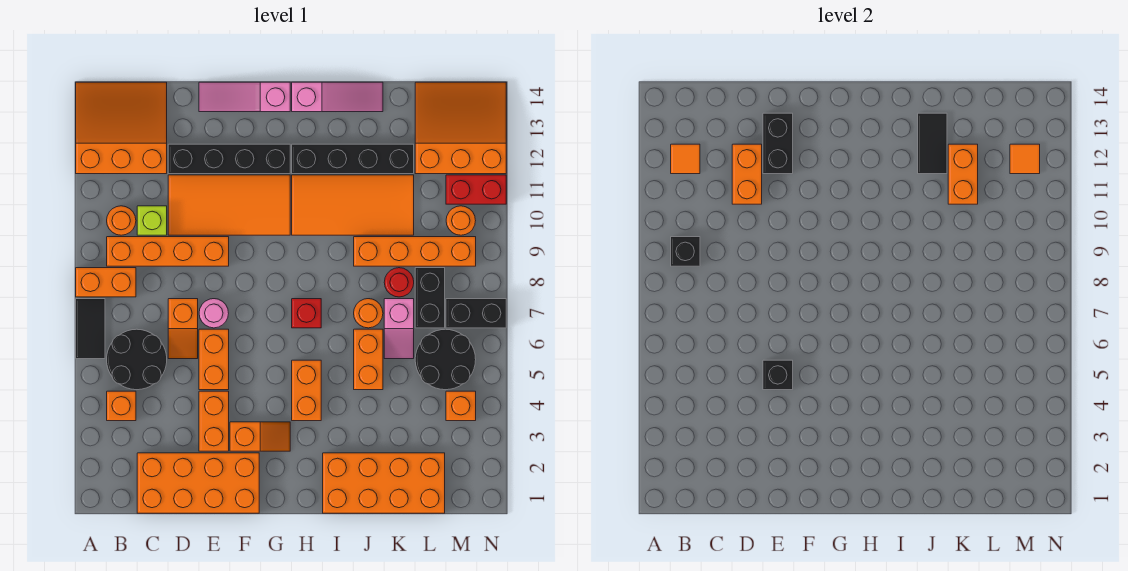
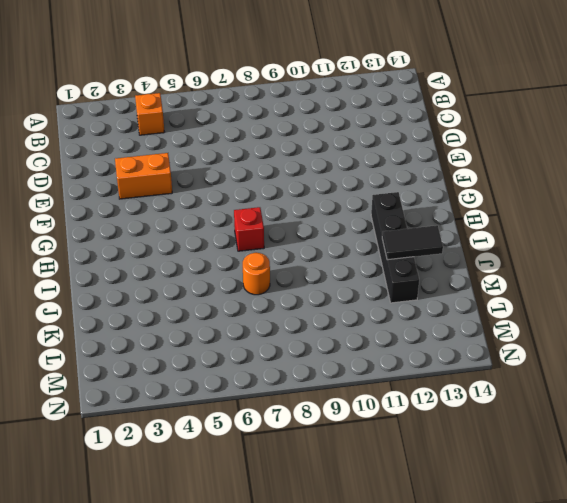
none -> black 1x2 tile [76,299,105,359]
none -> orange 1x2 brick [76,268,136,297]
none -> orange 3x3 slope [76,82,167,174]
none -> black 2x2 round brick [107,329,167,390]

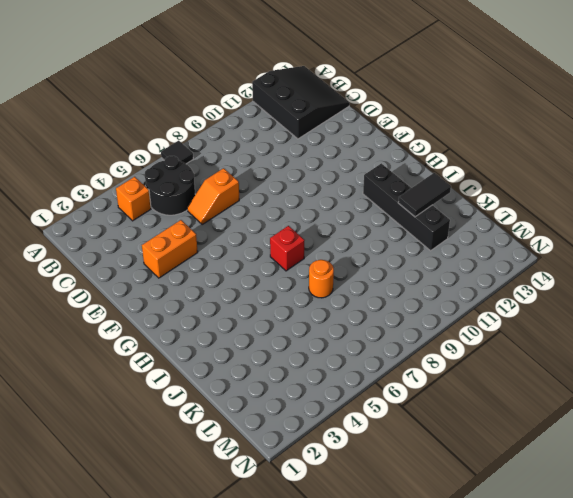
black 1x1 tile [161,141,193,164] -> black 1x2 tile [76,299,105,359]
black 3x3 slope [252,66,350,139] -> orange 3x3 slope [76,82,167,174]
none -> orange 1x2 brick [76,268,136,297]
none -> orange 1x4 brick [107,237,229,266]
none -> orange 1x1 round brick [107,206,136,235]
none -> orange 2x4 brick [137,453,259,513]

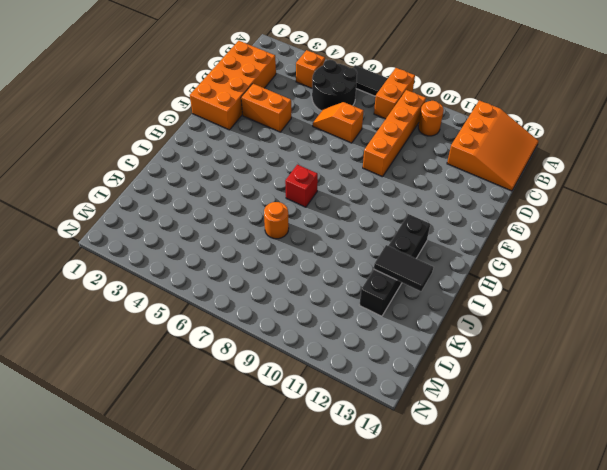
none -> lime 1x1 brick [137,206,167,235]
none -> orange 2x4 tile [168,175,290,235]
none -> black 1x4 brick [168,144,290,174]
none -> orange 1x2 brick [199,329,229,390]

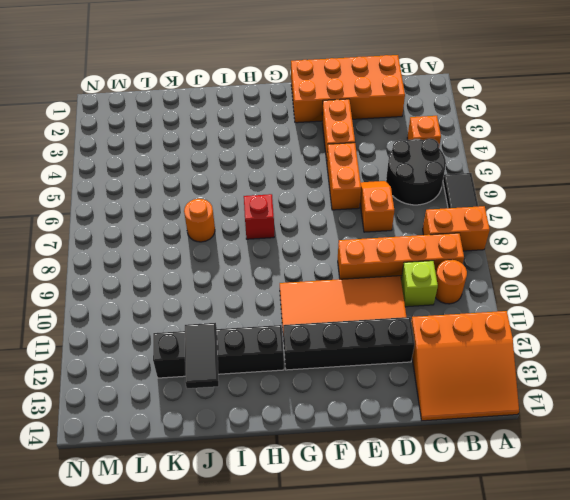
none -> pink 1x1 round brick [199,299,229,328]
none -> pink 1x3 slope [199,82,290,112]
none -> orange 1x2 slope [230,422,290,451]
none -> orange 1x2 brick [292,360,321,421]

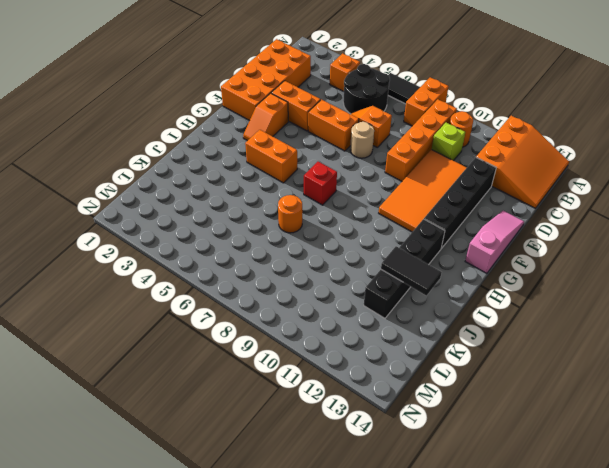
tan 1x1 round brick [350,122,374,158] -> pink 1x1 round brick [199,299,229,328]
none -> orange 2x4 tile [292,175,414,235]
none -> pink 1x3 slope [292,82,383,112]
none -> orange 2x4 brick [323,453,445,513]
none -> orange 1x2 brick [354,329,383,390]

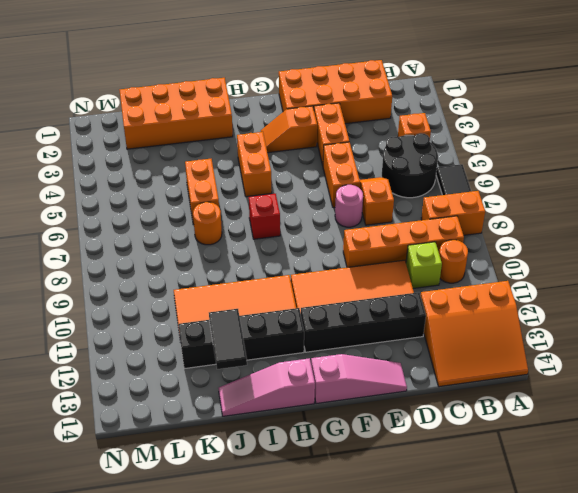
none -> orange 1x4 brick [354,237,476,266]
none -> pink 1x2 slope [384,299,414,359]
none -> red 1x1 round brick [384,268,414,297]
none -> black 2x2 round brick [415,329,476,390]

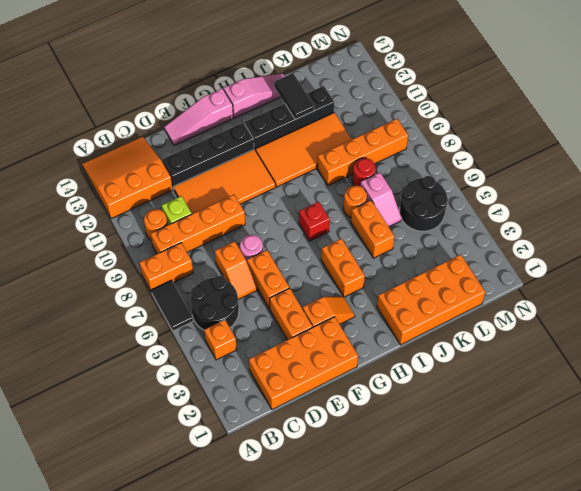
none -> black 1x2 brick [415,268,445,328]
none -> orange 3x3 slope [415,82,506,174]
none -> orange 1x1 brick [446,391,476,421]
none -> black 1x2 brick [446,299,506,328]

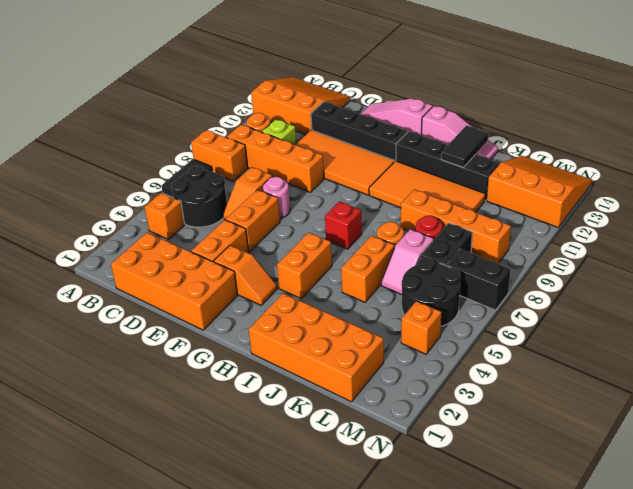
none -> orange 1x1 round brick [446,206,476,235]
none -> red 1x2 brick [446,175,506,204]
none -> black 1x1 brick [671,237,700,266]
none -> orange 1x1 tile [671,144,700,174]

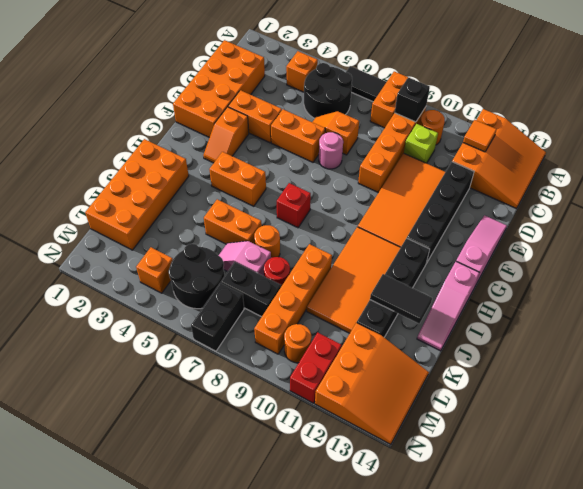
none -> orange 1x2 brick [732,144,762,204]
none -> black 1x1 brick [763,360,793,390]
none -> black 1x2 brick [763,113,793,174]
none -> orange 1x2 brick [948,144,978,204]

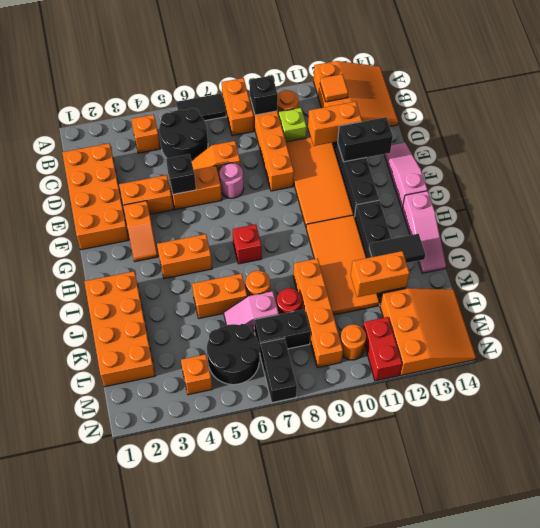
none -> orange 1x1 tile [1010,144,1040,174]

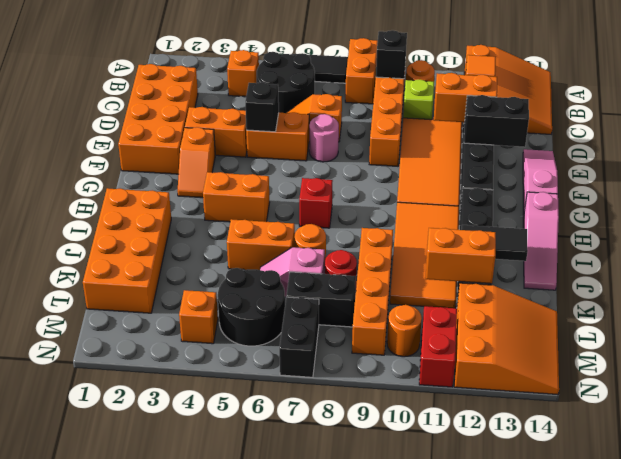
none -> orange 1x1 tile [1010,144,1040,174]

